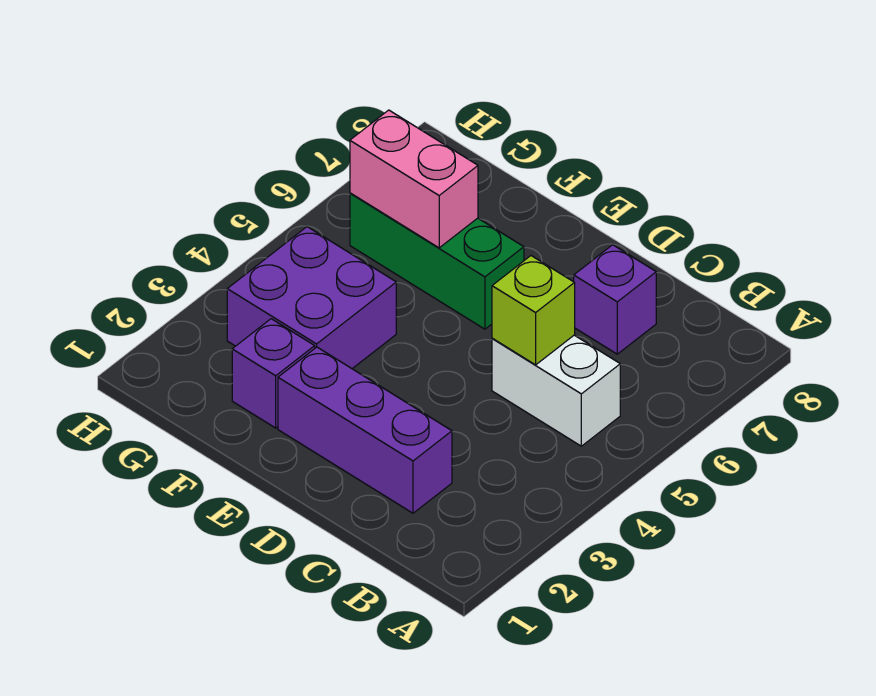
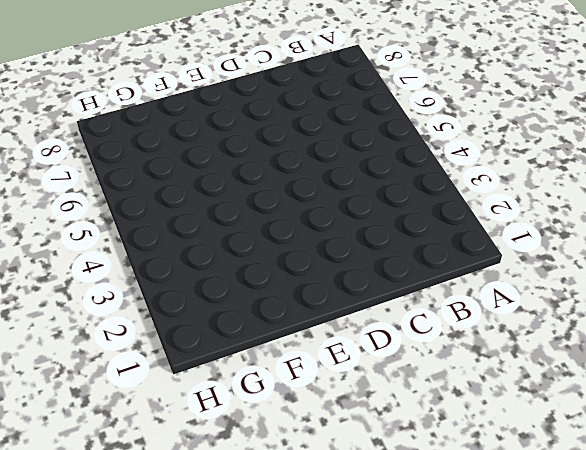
none -> white 1x2 brick [492,335,620,446]
none -> purple 1x3 brick [278,347,452,513]

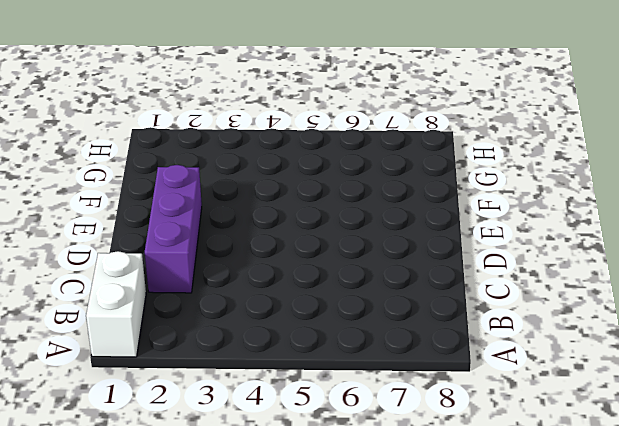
white 1x2 brick [86,251,146,357] -> white 1x2 brick moved to [492,335,620,446]
none -> purple 1x1 brick [574,245,656,354]
none -> green 1x3 brick [350,193,524,329]

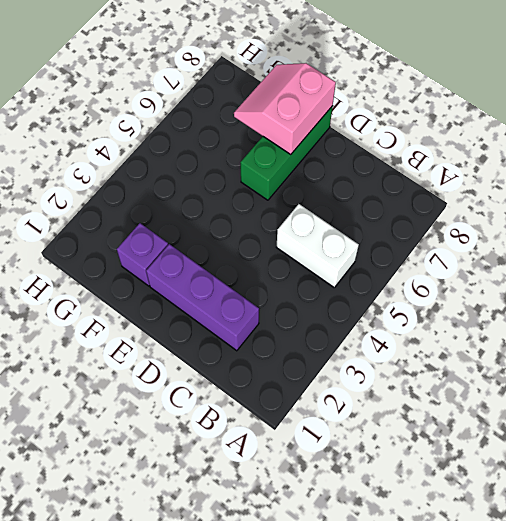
green 1x3 brick [240,106,333,200] -> green 1x3 brick turned to [350,193,524,329]
pink 2x2 slope [234,63,336,154] -> none
none -> purple 1x1 brick [574,245,656,354]
none -> purple 2x2 brick [227,227,396,369]

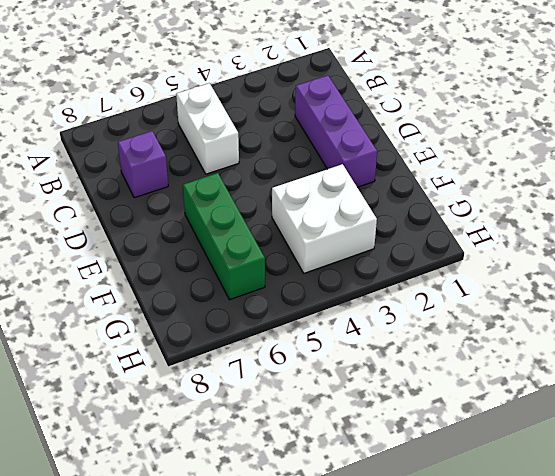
white 2x2 brick [272,164,377,273] -> purple 2x2 brick [227,227,396,369]
none -> purple 1x1 brick [232,319,315,428]
none -> lime 1x1 brick [492,256,575,365]

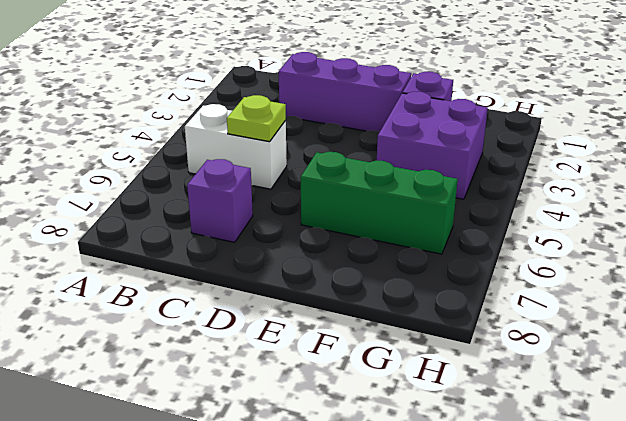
lime 1x1 plate [227,95,286,142] -> lime 1x1 brick [492,256,575,365]
none -> pink 1x2 brick [350,110,478,248]

